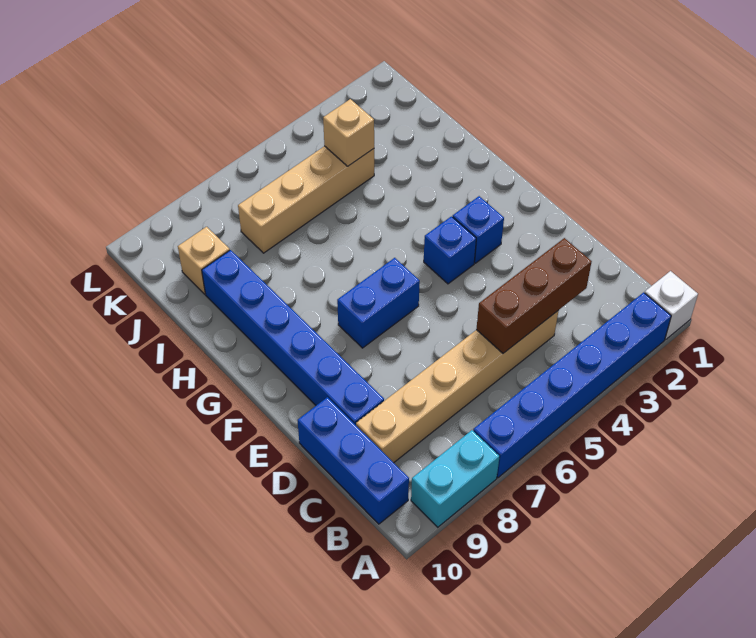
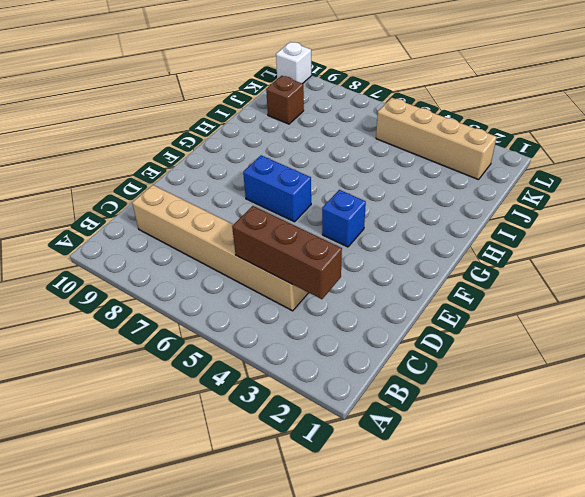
brown 1x1 brick [266,76,304,124] -> tan 1x1 brick [178,227,230,294]
tan 1x4 brick [376,98,496,180] -> tan 1x4 brick moved to [238,146,374,253]
white 1x1 brick [276,42,311,84] -> white 1x1 brick moved to [645,271,698,340]
none -> blue 1x6 brick [473,292,671,478]
none -> cyan 1x2 brick [411,430,500,527]
none -> blue 1x3 brick [298,397,409,524]

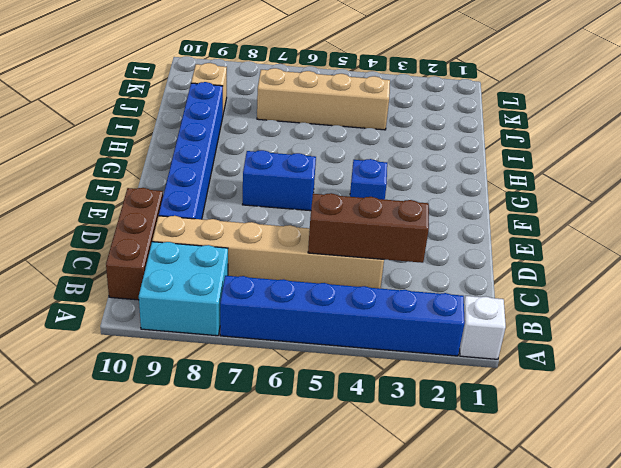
cyan 2x2 brick [139,242,228,336] -> cyan 1x2 brick [411,430,500,527]
brown 1x3 brick [106,188,163,300] -> blue 1x3 brick [298,397,409,524]
none -> blue 1x1 brick [453,196,504,263]
none -> tan 1x1 brick [323,99,374,166]

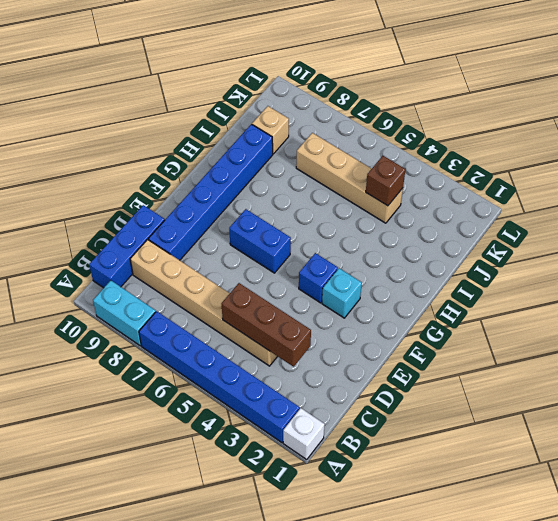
cyan 1x1 brick [322,268,362,318] -> blue 1x1 brick [453,196,504,263]
brown 1x1 brick [366,156,405,206] -> tan 1x1 brick [323,99,374,166]

